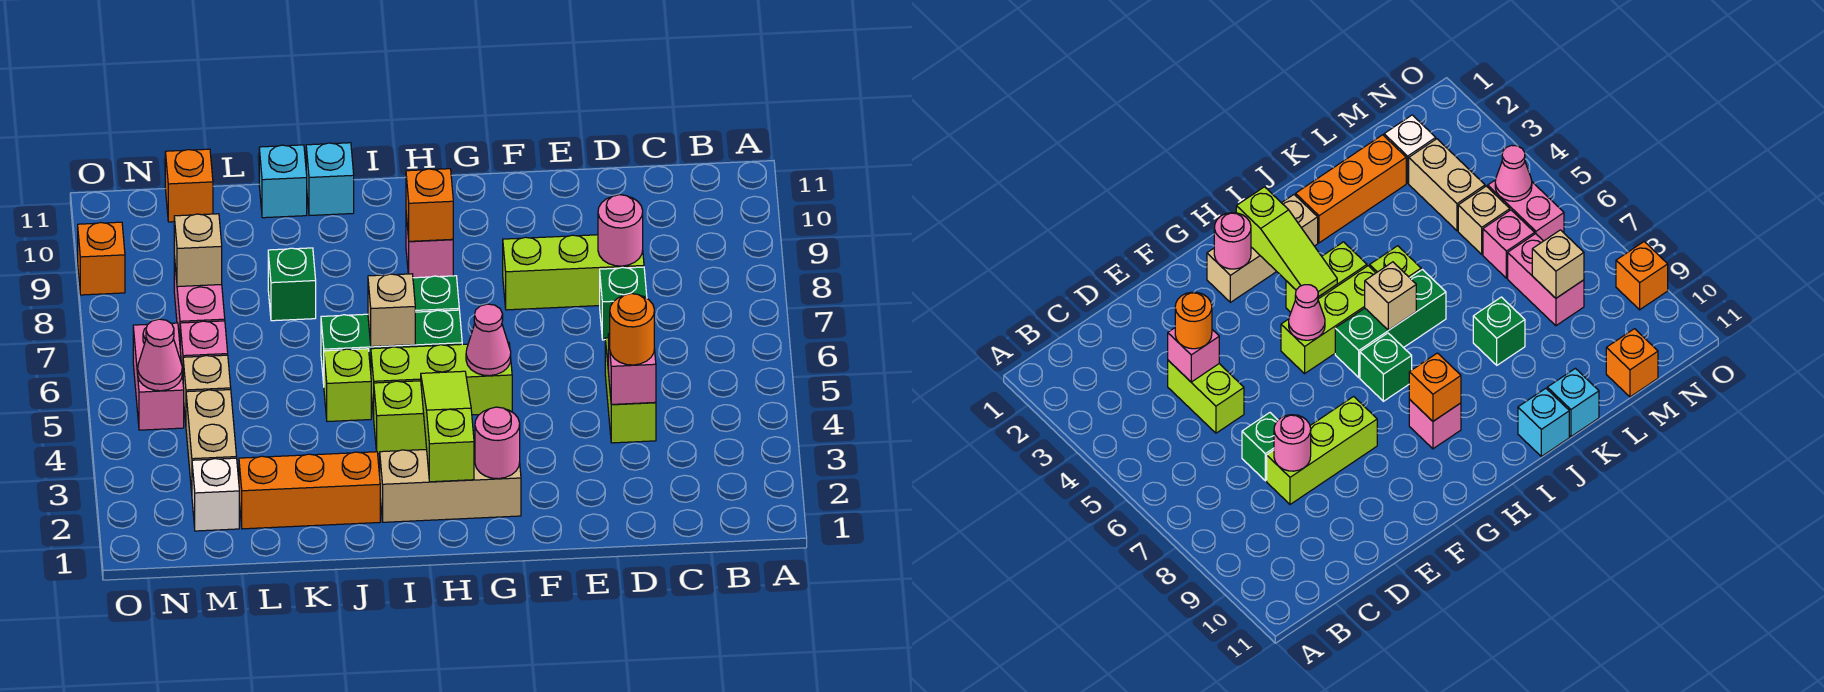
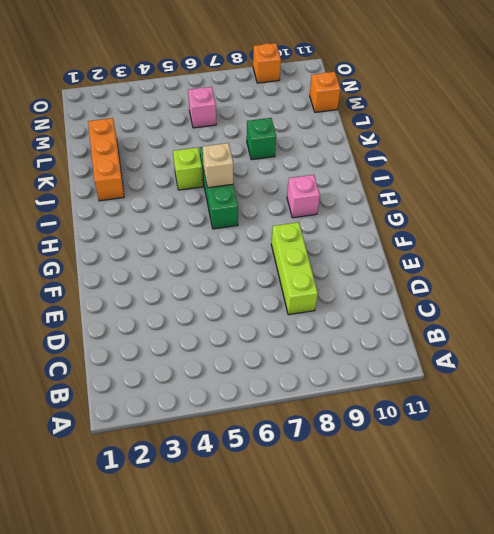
none -> lime 1x2 brick [605,338,656,443]
none -> green 1x1 brick [600,267,647,340]
none -> tan 1x3 brick [380,447,521,522]
none -> lime 1x3 brick [371,342,512,417]

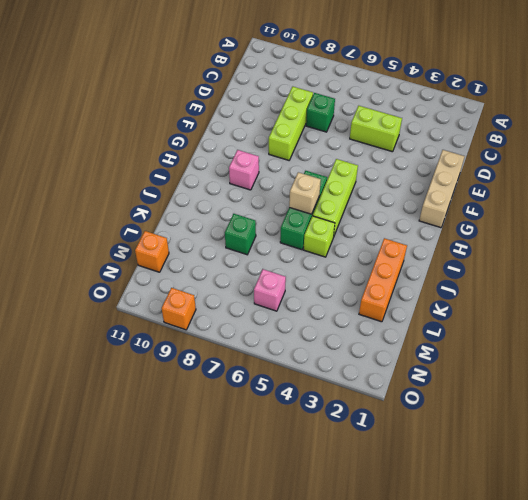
tan 1x3 brick [419,150,465,228] -> tan 1x3 brick moved to [380,447,521,522]
none -> lime 1x2 brick [374,381,427,454]
none -> green 1x1 brick [413,276,459,312]
none -> cyan 1x1 brick [306,143,354,216]
none -> cyan 1x1 brick [259,145,307,218]

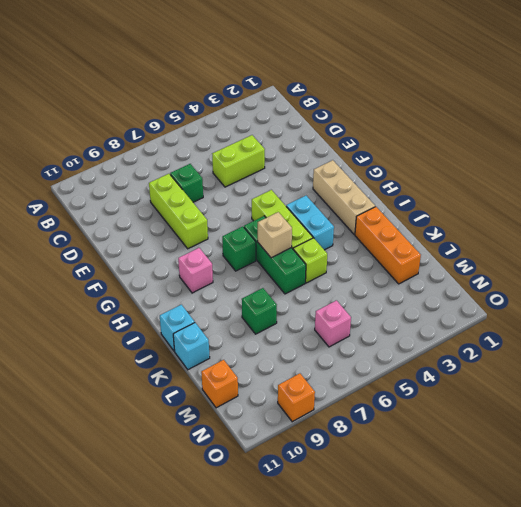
cyan 1x2 brick [286,196,334,250] -> lime 1x2 brick [374,381,427,454]
none -> white 1x1 brick [192,458,239,531]
none -> tan 1x2 brick [186,390,237,492]
none -> tan 1x1 brick [183,355,231,422]
none -> pink 1x2 brick [174,257,225,341]

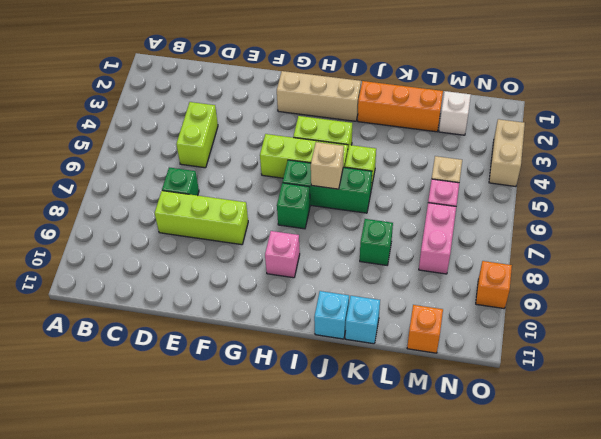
tan 1x2 brick [489,119,525,186] -> tan 1x2 brick moved to [186,390,237,492]
none -> pink 1x2 brick [133,323,184,430]
none -> pink 1x1 brick [608,334,656,404]
none -> pink 1x1 round brick [598,195,643,266]
none -> pink 1x1 round brick [475,407,520,479]

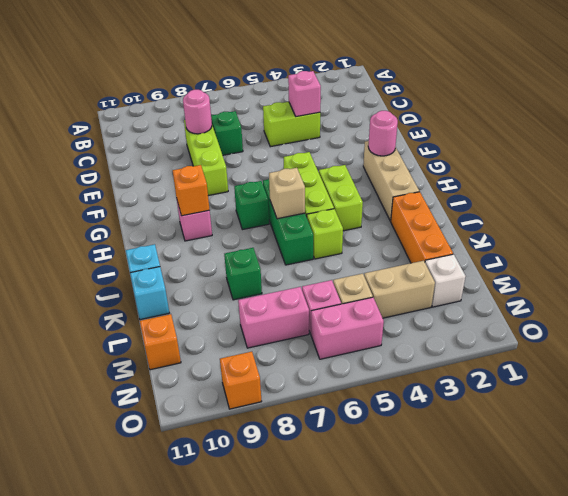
none -> pink 1x1 cone [466,304,511,376]
none -> lime 1x3 slope [421,371,474,482]
none -> tan 1x1 brick [174,214,222,287]
none -> pink 1x1 cone [138,319,182,391]

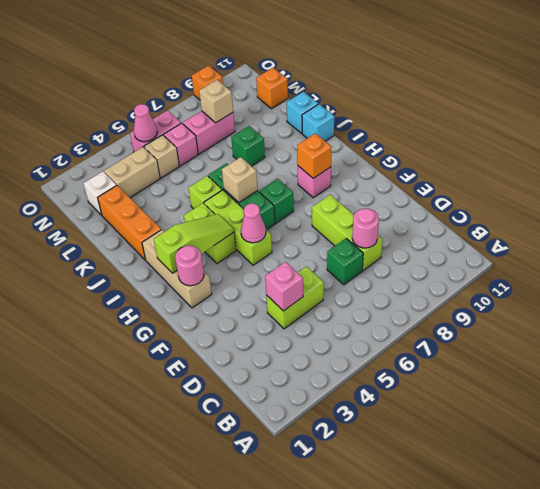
none -> orange 1x1 round brick [610,294,654,365]

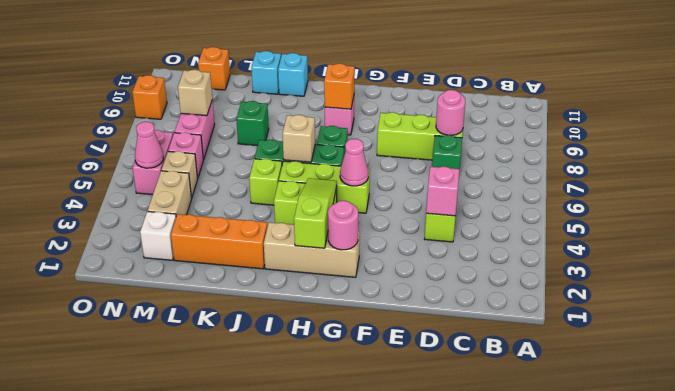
none -> orange 1x1 round brick [610,294,654,365]

